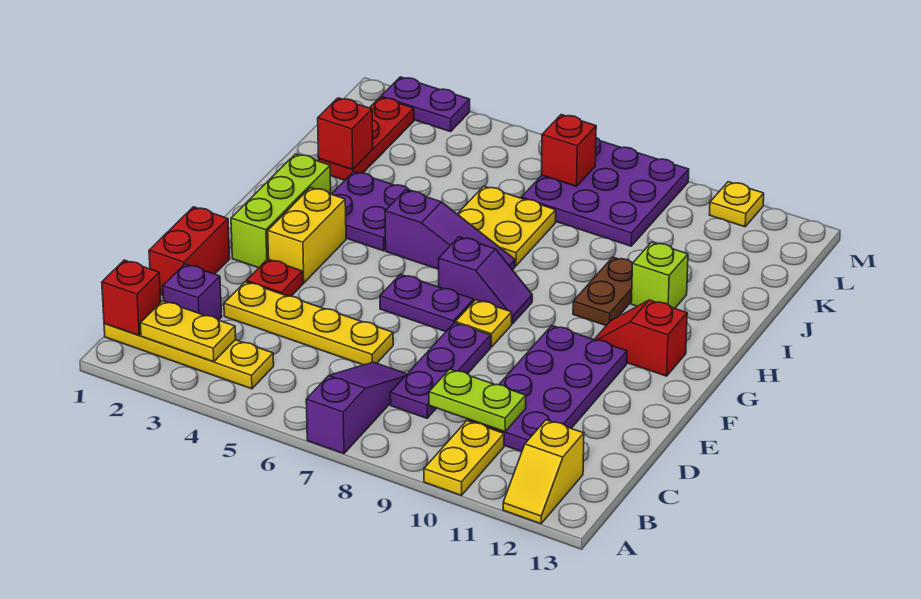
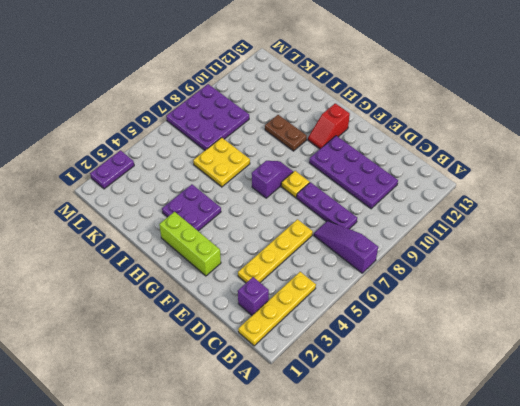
none -> yellow 1x2 plate [424,421,504,495]
none -> yellow 1x2 slope [503,420,584,524]
none -> red 1x2 brick [149,207,230,295]
none -> red 1x1 plate [246,259,303,296]

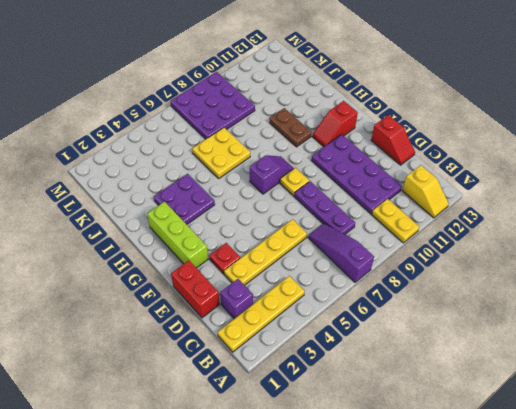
red 1x2 slope [371,115,415,165] -> none
none -> yellow 1x2 brick [268,188,346,283]
none -> purple 1x2 plate [380,274,474,332]
none -> purple 1x3 slope [385,190,515,270]
none -> lime 1x1 brick [631,242,688,308]

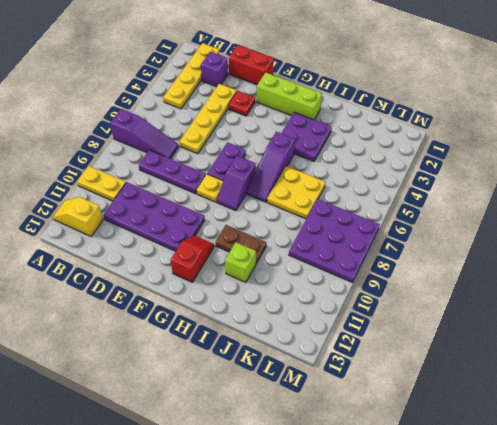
none -> yellow 1x2 brick [268,188,346,283]
none -> red 1x3 plate [319,97,414,180]
none -> purple 1x2 plate [381,77,470,132]
none -> yellow 1x1 plate [709,182,764,227]

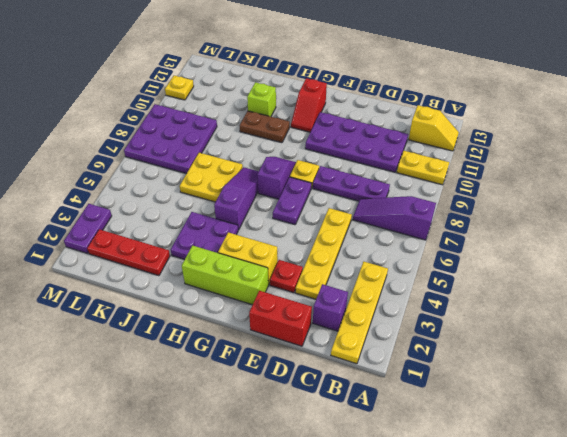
none -> red 1x1 brick [102,260,161,335]
none -> yellow 1x2 plate [140,301,236,362]
none -> lime 1x2 plate [429,369,526,432]
none -> red 1x1 brick [318,98,373,170]

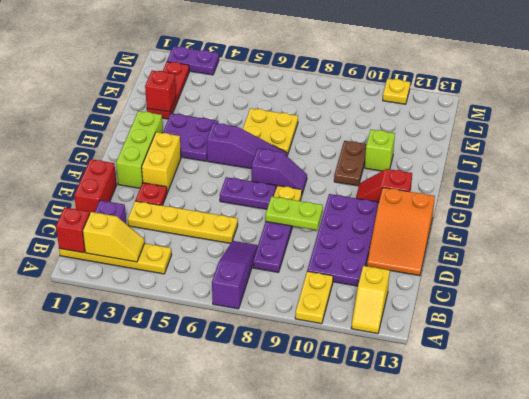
yellow 1x2 slope [83,212,145,262] -> yellow 1x2 plate [140,301,236,362]
orange 2x3 slope [367,187,435,276] -> none
lime 1x2 plate [266,196,323,230] -> lime 1x2 plate moved to [429,369,526,432]
none -> purple 3x3 plate [521,138,689,246]
none -> red 1x1 brick [542,115,596,186]

